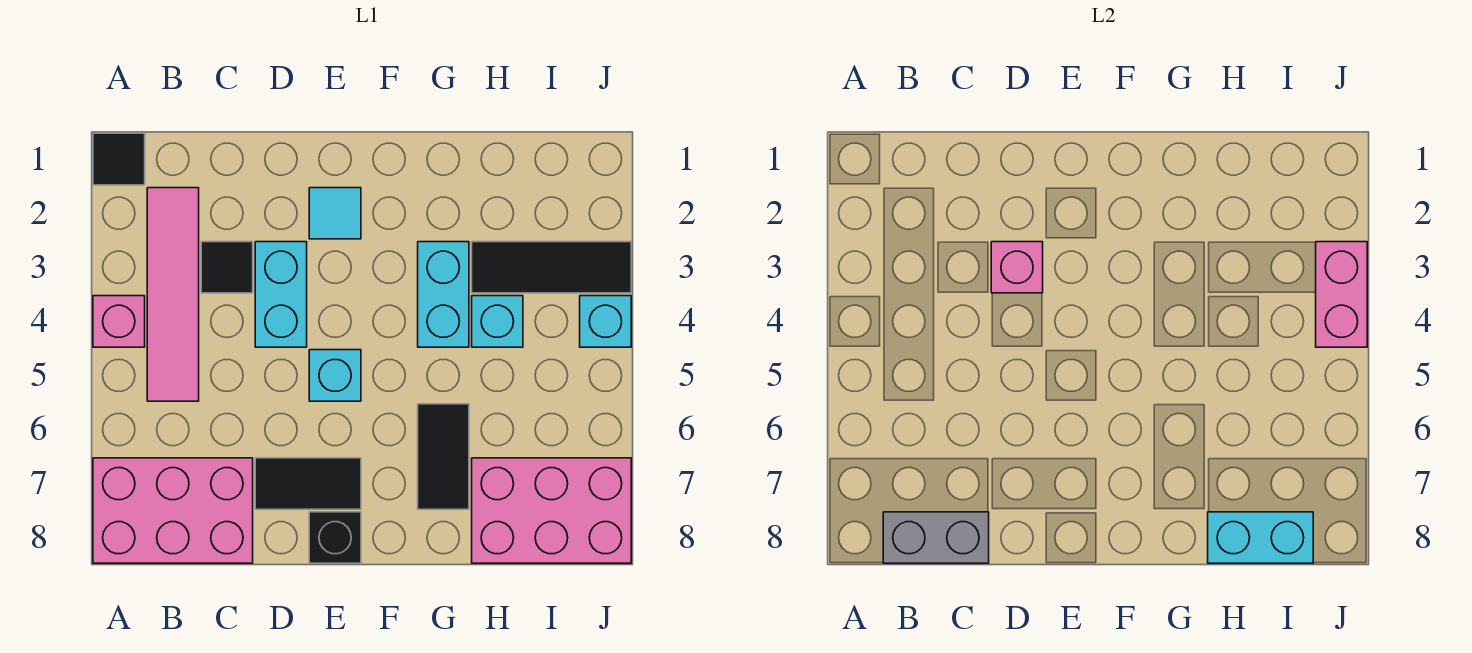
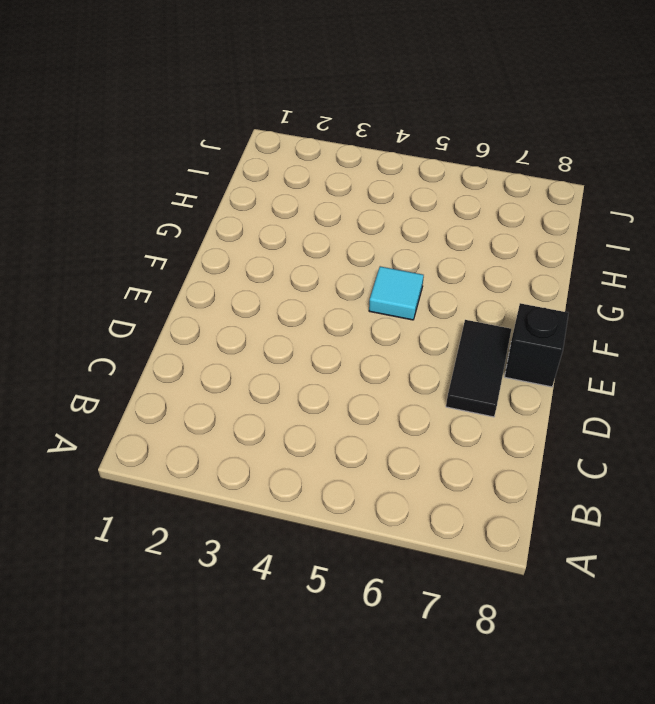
cyan 1x1 tile [369,266,424,320] -> cyan 1x1 tile moved to [309,188,361,239]
none -> black 1x1 tile [93,133,145,185]
none -> pink 1x1 brick [93,296,145,347]
none -> pink 2x3 brick [93,458,253,563]

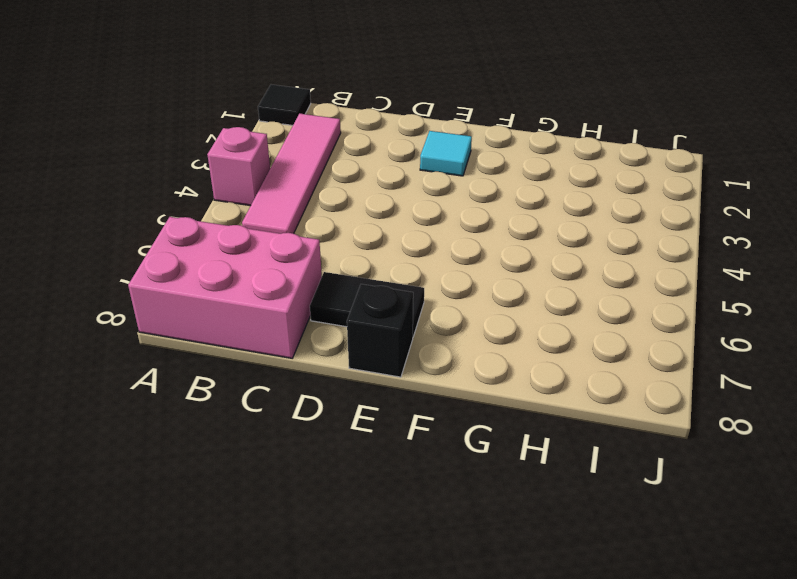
none -> black 1x1 tile [201,242,253,293]
none -> cyan 1x2 brick [255,242,307,347]
none -> cyan 1x1 brick [309,350,361,401]

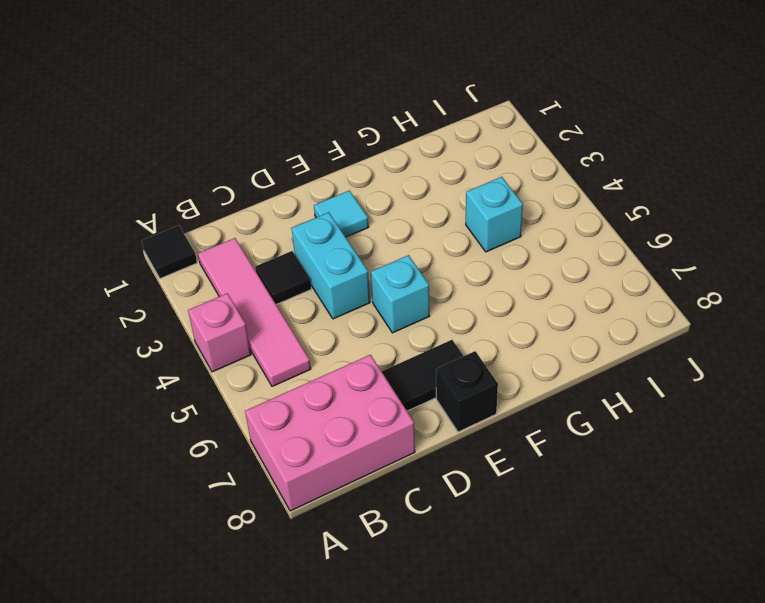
none -> cyan 1x2 brick [418,242,469,347]
none -> black 1x2 tile [418,404,469,509]
none -> black 1x3 tile [472,242,631,293]

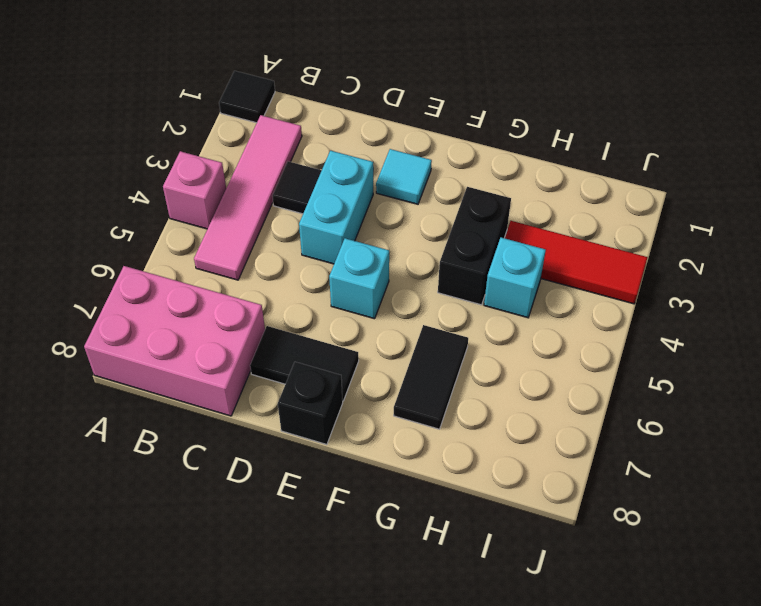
black 1x2 brick [438,187,511,305] -> cyan 1x2 brick [418,242,469,347]
red 1x3 tile [505,221,648,304] -> black 1x3 tile [472,242,631,293]
none -> pink 2x3 brick [472,458,631,563]
none -> cyan 1x1 brick [580,296,631,347]
none -> grey 1x2 brick [883,512,989,563]

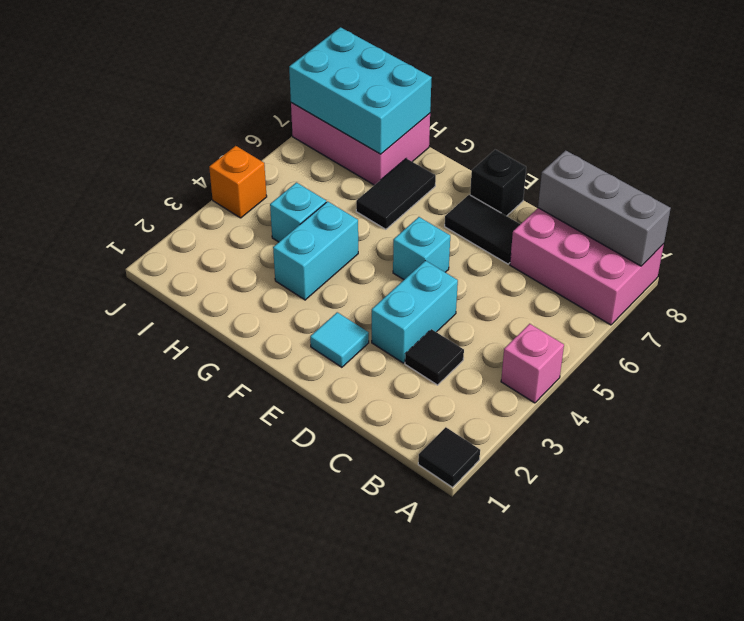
grey 1x3 brick [538,150,671,266] -> grey 1x2 brick [883,512,989,563]
cyan 2x3 brick [289,27,432,154] -> cyan 1x2 brick [1208,512,1313,563]
orange 1x1 brick [209,146,267,218] -> cyan 1x1 brick [580,296,631,347]
none -> pink 1x4 tile [147,188,199,401]
none -> black 1x3 tile [472,242,631,293]
none -> pink 1x1 brick [991,242,1043,293]

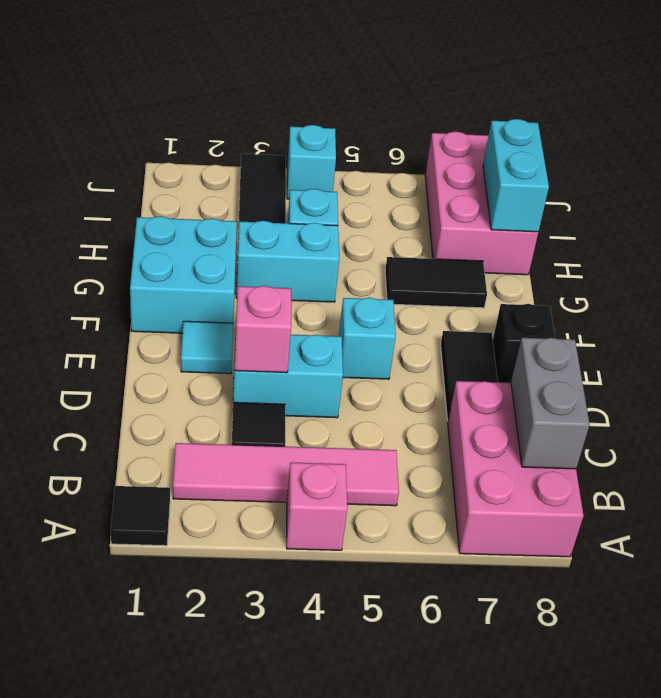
cyan 2x2 brick [130,216,237,333] -> none
none -> pink 1x2 brick [1316,242,1367,347]

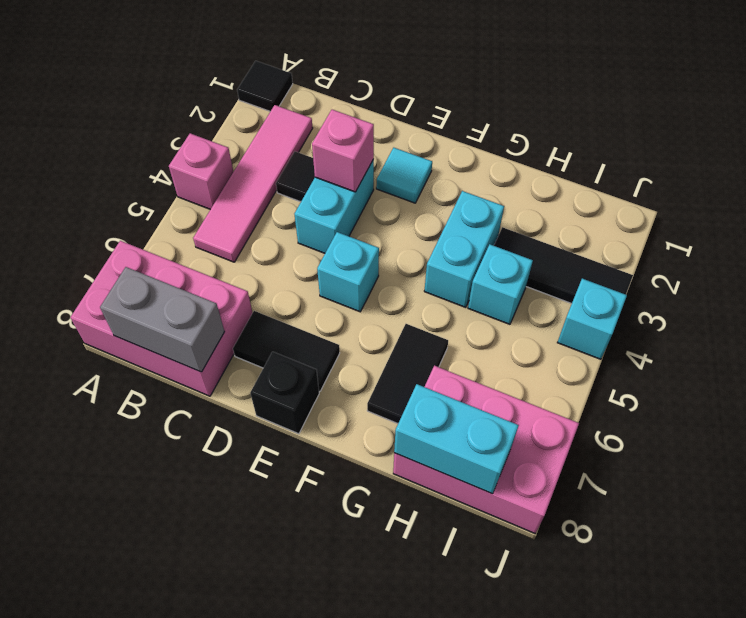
none -> pink 1x2 brick [1316,242,1367,347]

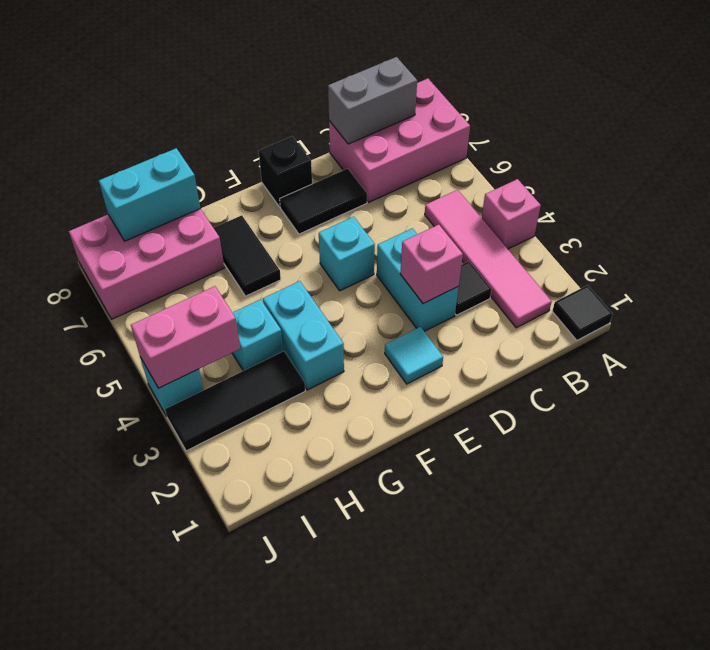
pink 1x2 brick [131,286,240,388] -> pink 1x2 brick turned to [1316,242,1367,347]

